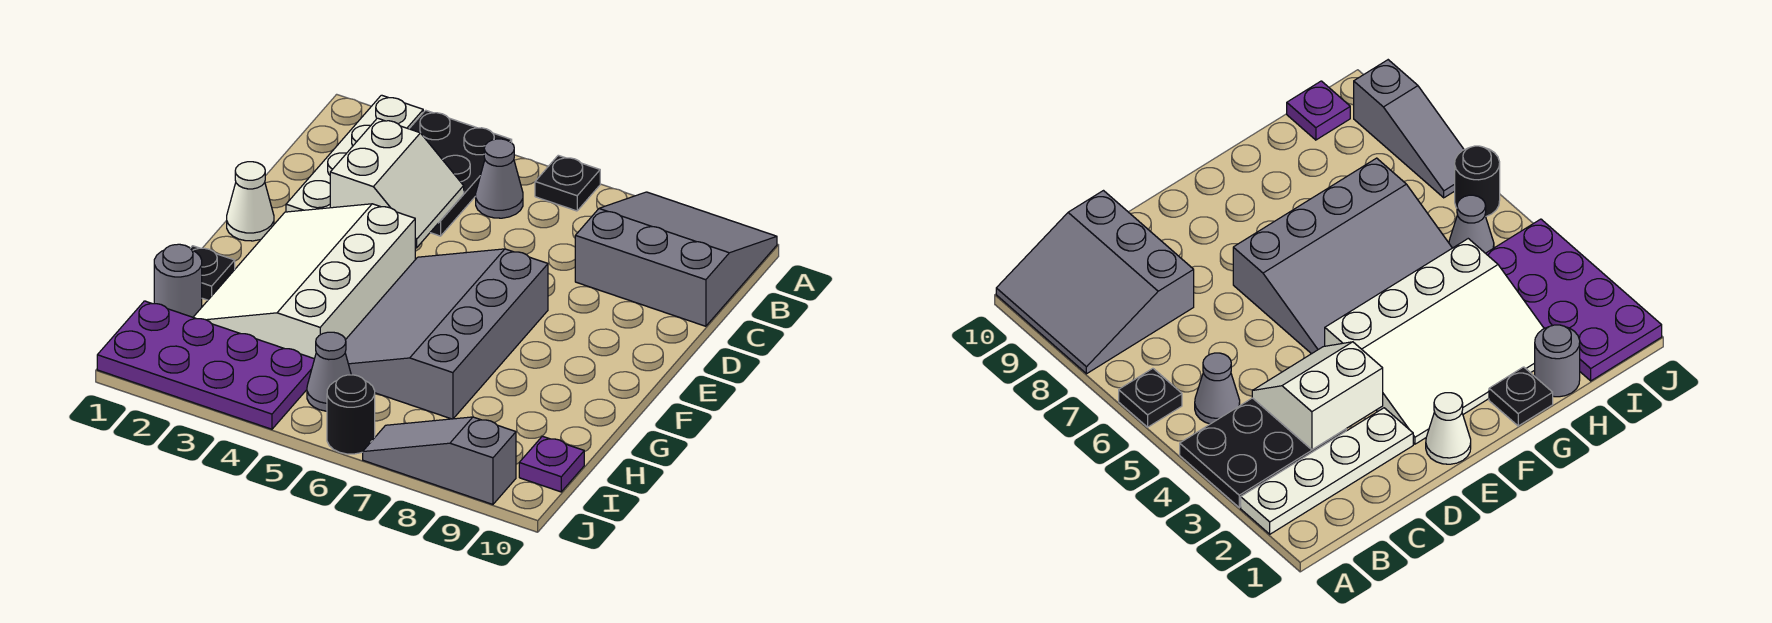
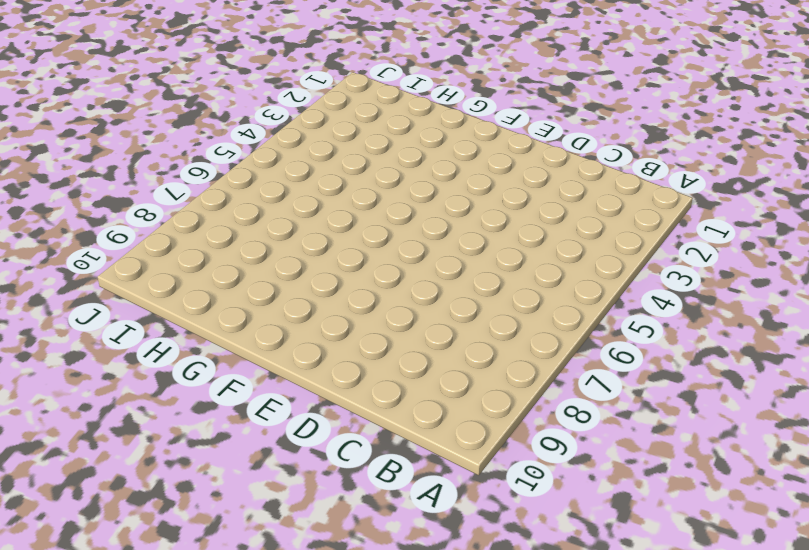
none -> white 1x4 plate [286,95,423,212]
none -> black 2x3 plate [409,110,512,236]
none -> black 1x1 plate [535,155,600,211]

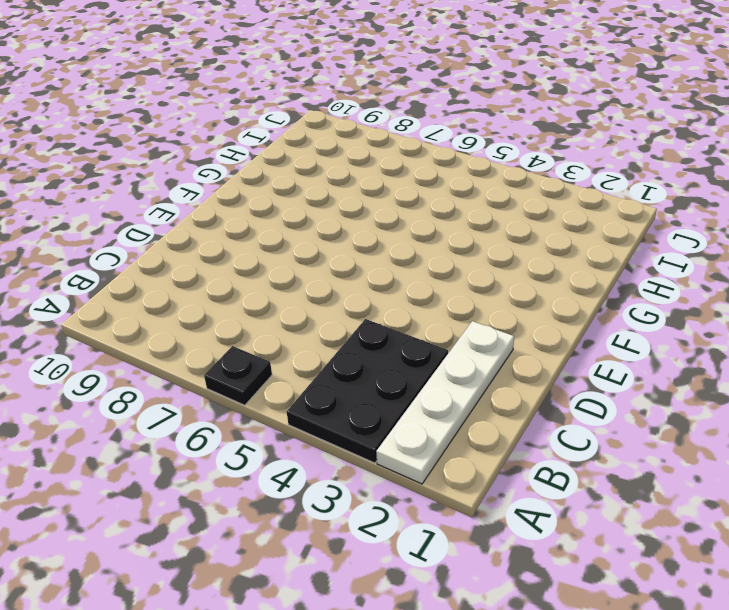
none -> grey 3x3 slope [575,192,777,326]
none -> grey 1x1 cone [476,139,523,218]
none -> white 1x1 cone [227,162,274,241]

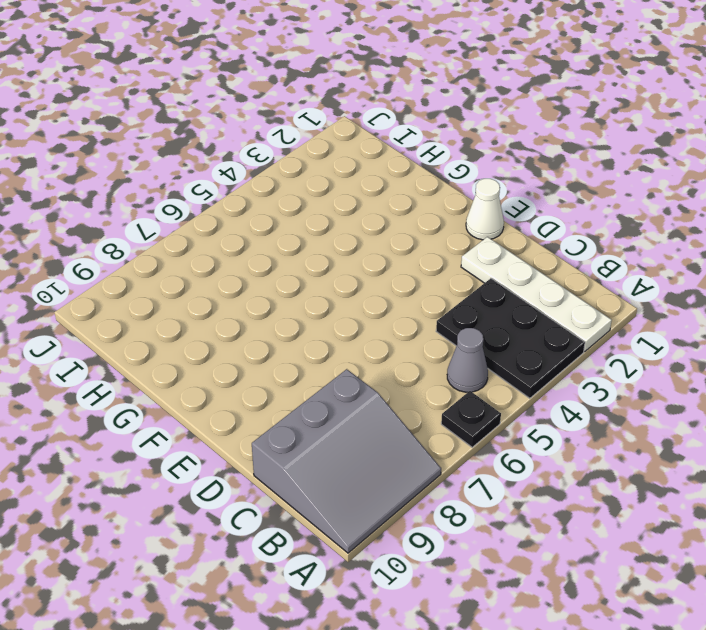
none -> white 3x4 slope [193,204,415,359]
none -> grey 3x4 slope [345,249,548,419]
none -> black 1x1 plate [190,246,235,300]

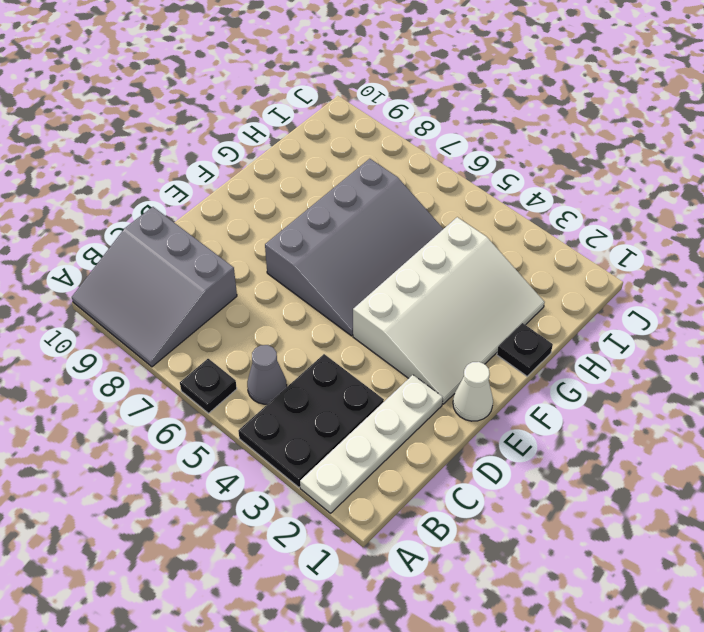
none -> grey 1x1 round brick [154,244,202,317]
none -> purple 2x4 plate [97,301,314,429]
none -> grey 1x1 cone [307,332,351,411]

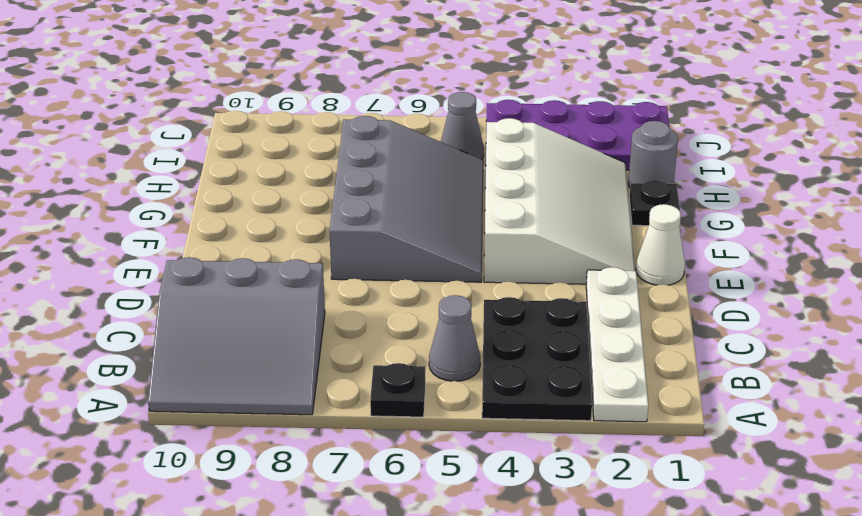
none -> purple 1x1 plate [519,436,584,492]
none -> black 1x1 round brick [327,375,375,454]
none -> grey 1x3 slope [363,417,516,504]

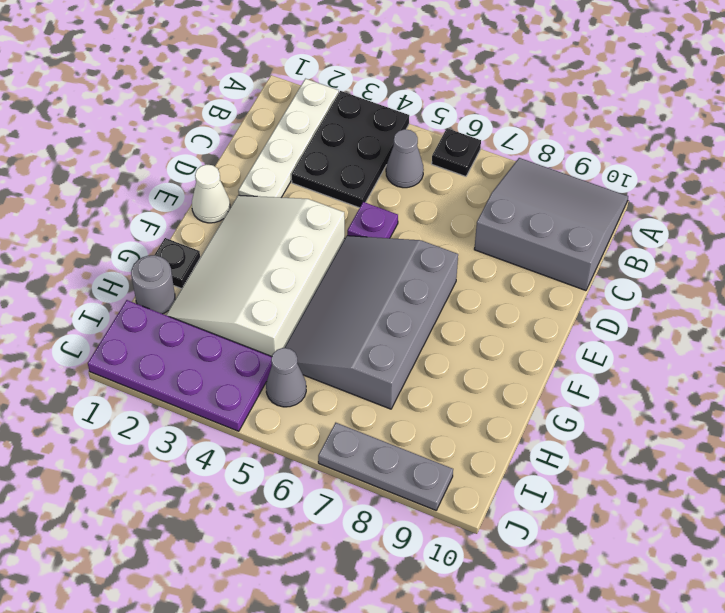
purple 1x1 plate [347,202,398,238] -> purple 1x1 plate moved to [519,436,584,492]
grey 1x3 plate [318,423,453,510] -> grey 1x3 slope [363,417,516,504]
none -> black 1x1 round brick [327,375,375,454]
none -> white 2x2 slope [330,118,464,248]

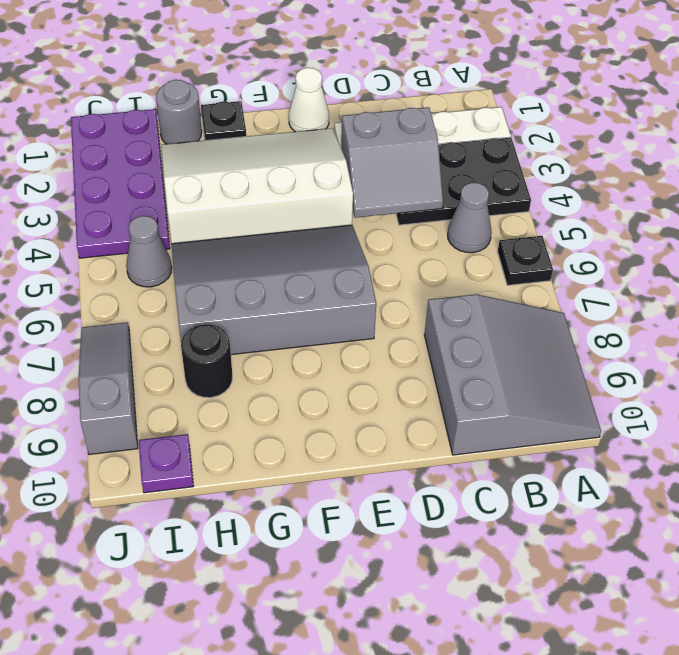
grey 2x2 slope [341,107,443,218] -> white 2x2 slope [330,118,464,248]
black 1x1 round brick [181,324,232,398] -> black 1x1 round brick moved to [327,375,375,454]

